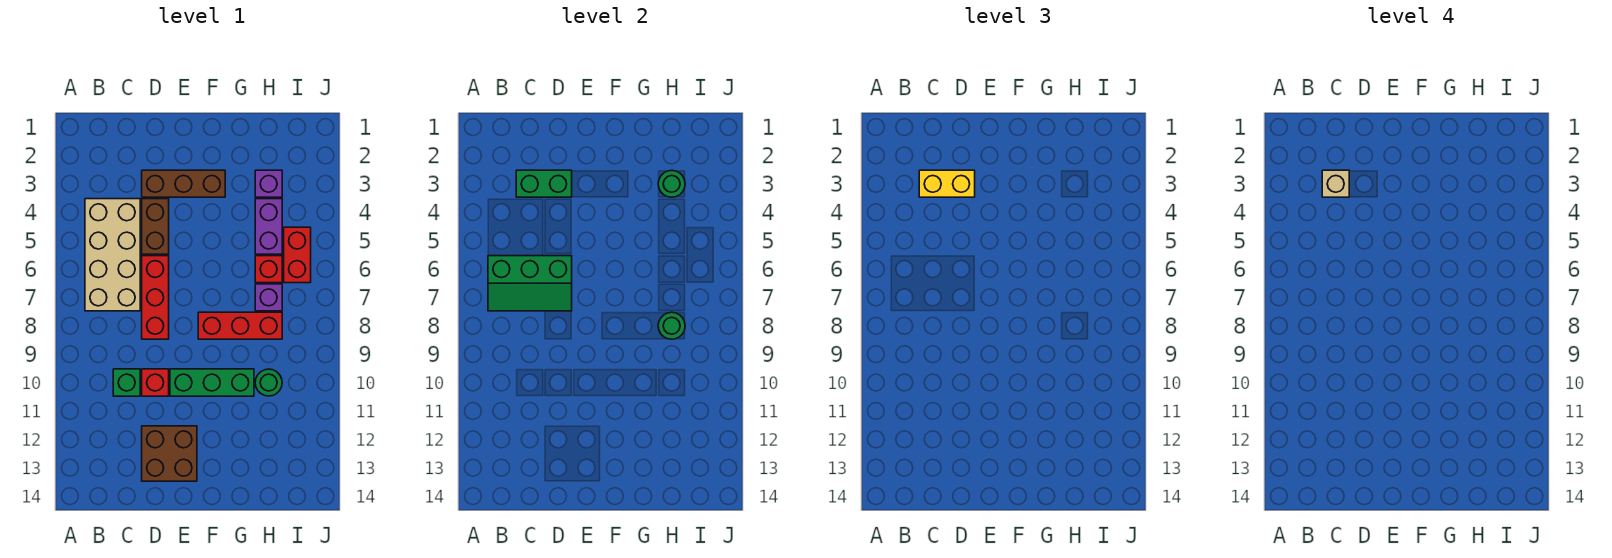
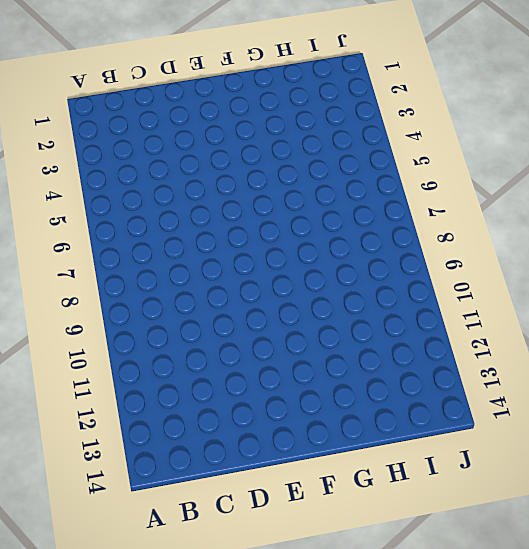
none -> tan 2x4 brick [85,199,140,311]
none -> green 1x1 brick [113,369,140,396]
none -> brown 1x3 brick [142,170,225,197]

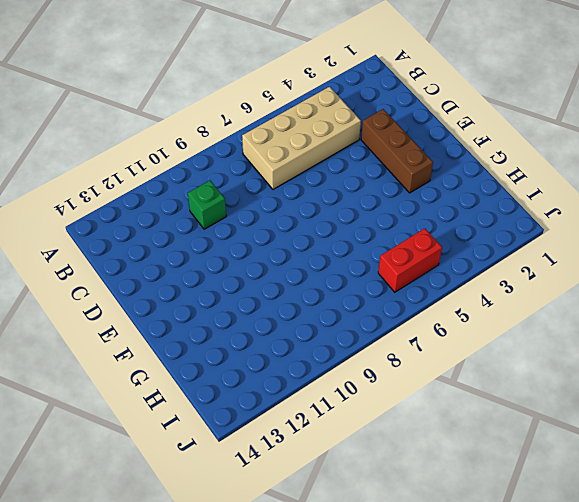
none -> brown 1x2 brick [142,199,169,254]
none -> red 1x3 brick [142,256,169,339]
none -> red 1x1 brick [142,369,169,396]

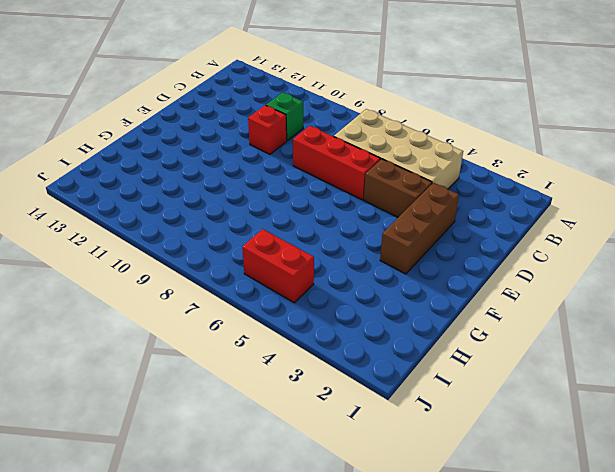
none -> brown 2x2 brick [142,426,197,481]
none -> green 1x3 brick [170,369,254,396]
none -> red 1x3 brick [198,312,282,339]

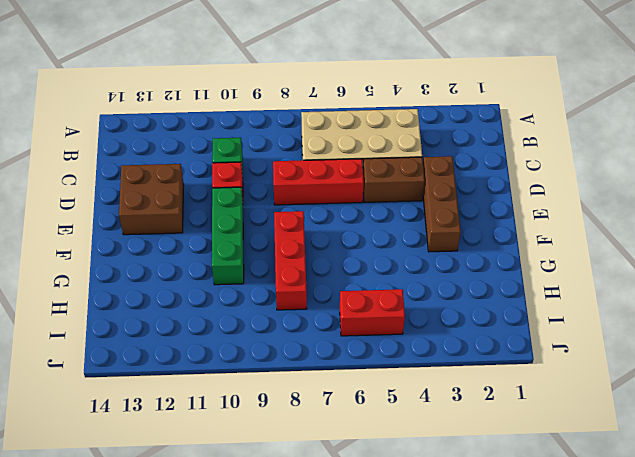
none -> purple 1x1 brick [255,170,282,197]
none -> purple 1x2 brick [255,199,282,254]
none -> red 1x1 brick [255,256,282,283]

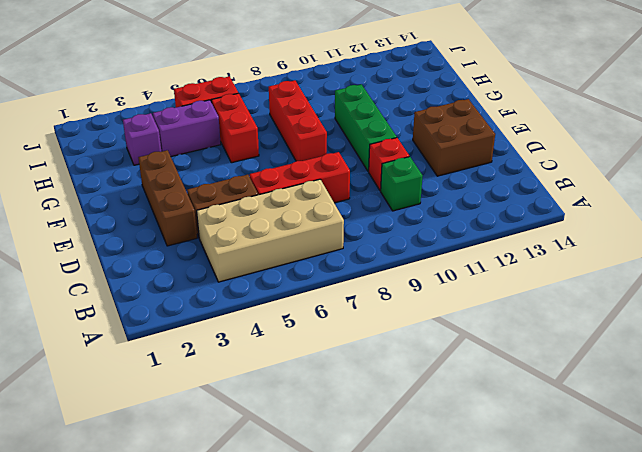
red 1x2 brick [211,93,259,163] -> red 1x1 brick [255,256,282,283]
none -> purple 1x1 brick [255,284,282,311]
none -> green 1x1 round brick [255,369,282,396]
none -> green 2x3 slope [488,256,572,311]

